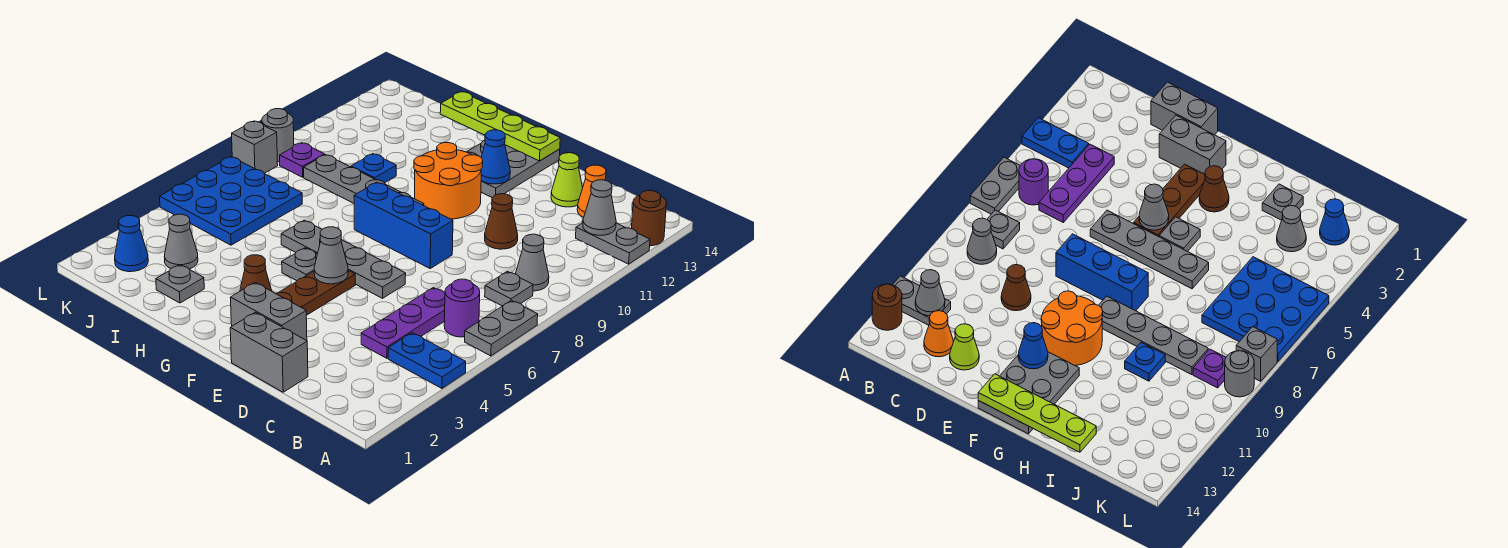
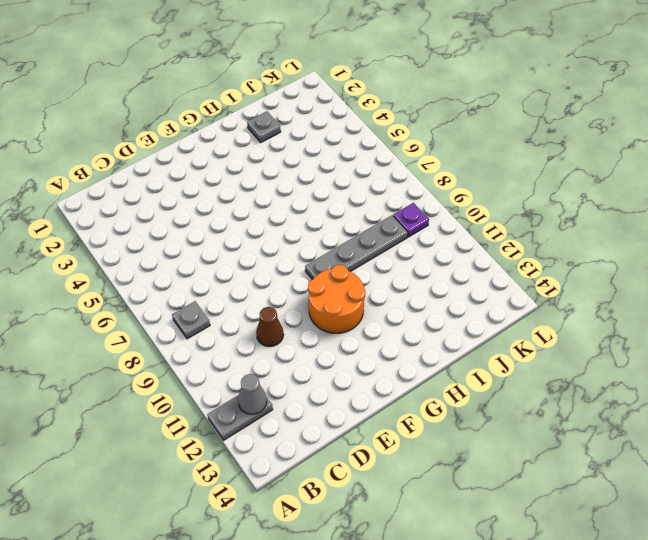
none -> blue 1x2 plate [388,333,466,388]
none -> grey 1x2 plate [465,300,538,356]
none -> brown 1x1 round brick [631,191,666,246]
none -> purple 1x1 round brick [444,279,480,337]

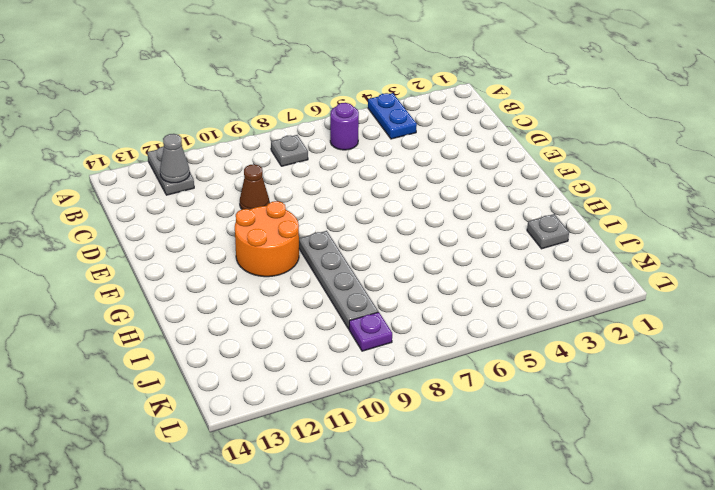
none -> grey 1x2 plate [465,300,538,356]
none -> brown 1x1 round brick [631,191,666,246]
none -> grey 1x1 cone [515,234,549,291]
none -> purple 1x3 plate [361,288,445,358]

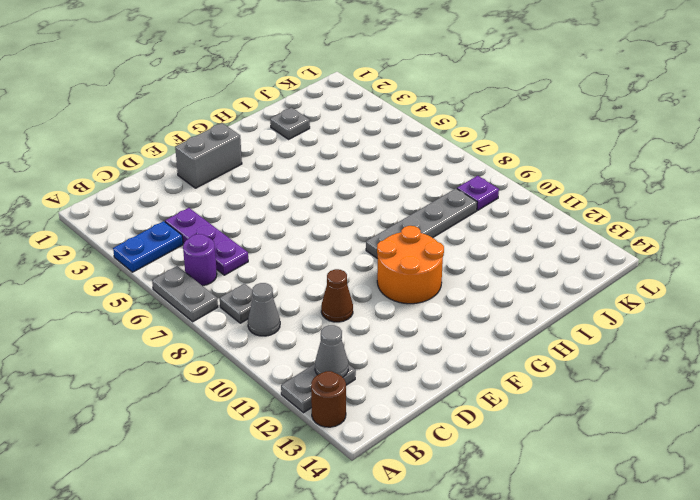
none -> orange 1x1 cone [577,165,606,218]
none -> grey 1x2 brick [230,312,308,392]
none -> lime 1x1 cone [551,153,583,207]
none -> grey 1x4 plate [281,220,406,298]

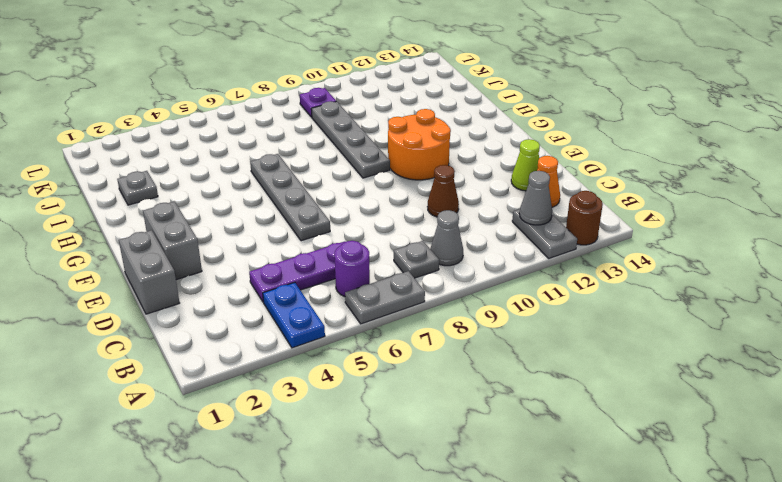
none -> blue 1x3 brick [354,182,453,268]
none -> brown 1x3 plate [276,271,355,315]
none -> grey 2x3 plate [467,140,560,197]
none -> brown 1x1 cone [240,255,272,291]

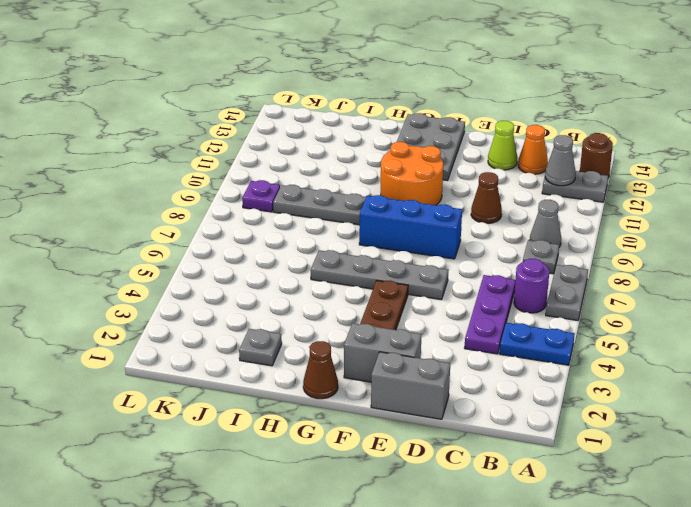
brown 1x1 cone [303,341,338,399] -> brown 1x1 cone moved to [240,255,272,291]
none -> grey 1x1 plate [282,248,317,281]
none -> blue 1x1 plate [351,154,396,183]
none -> grey 1x1 cone [164,214,198,269]
none -> blue 3x3 plate [160,157,302,245]

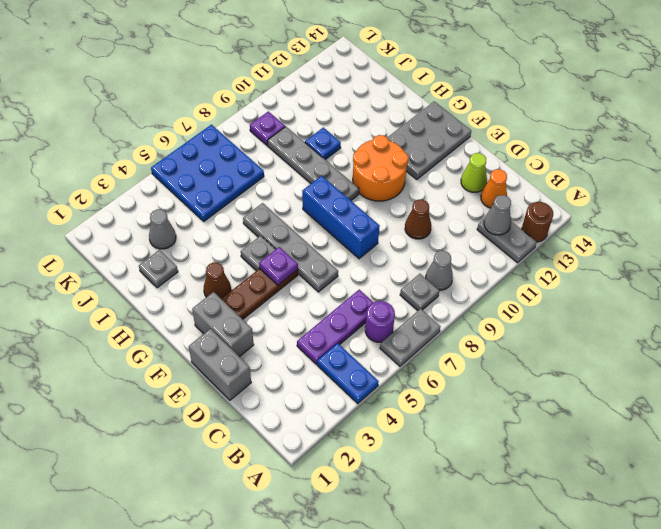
purple 1x1 plate [259,247,298,285] -> grey 1x1 cone [314,227,348,284]
none -> blue 1x1 cone [115,216,148,272]
none -> grey 1x1 brick [232,121,278,173]
none -> grey 1x1 round brick [262,109,294,162]
none -> blue 1x1 cone [481,130,510,184]

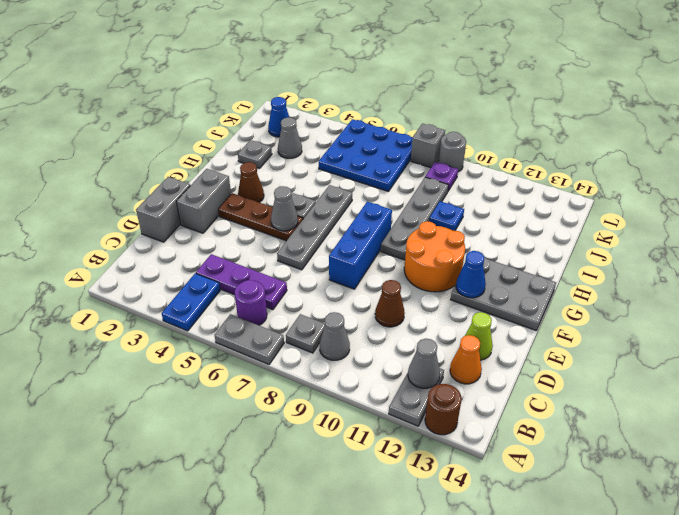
none -> lime 1x4 plate [440,92,560,161]

